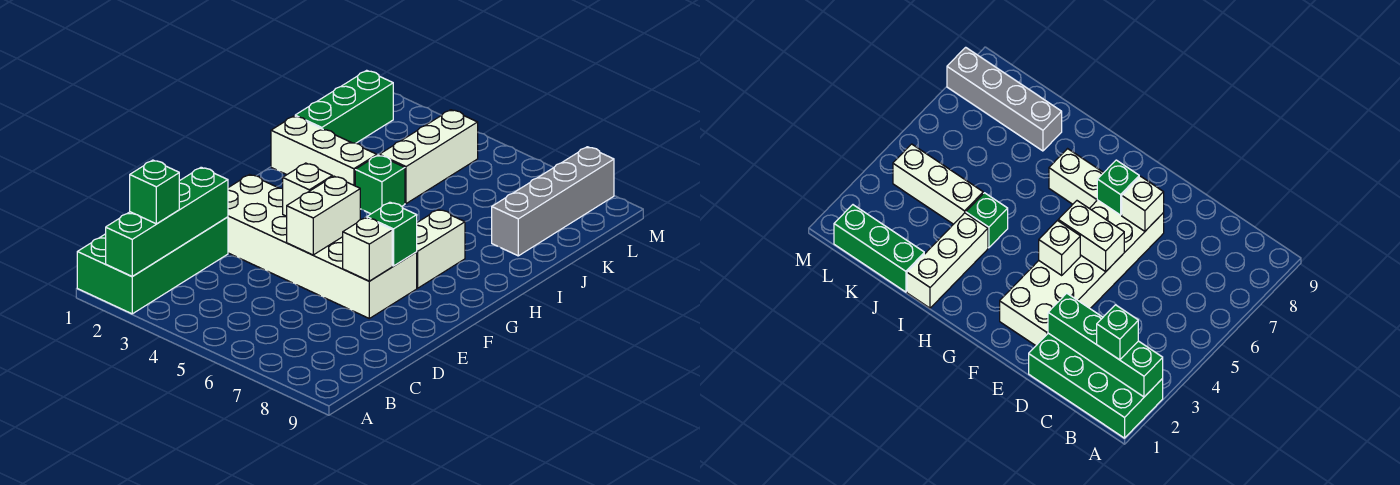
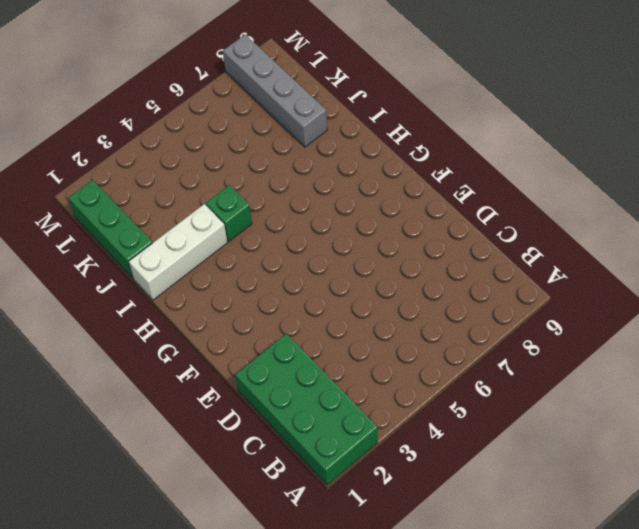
none -> white 2x6 brick [228,175,417,318]
none -> white 1x2 brick [417,209,465,288]
none -> white 1x3 brick [379,110,478,204]

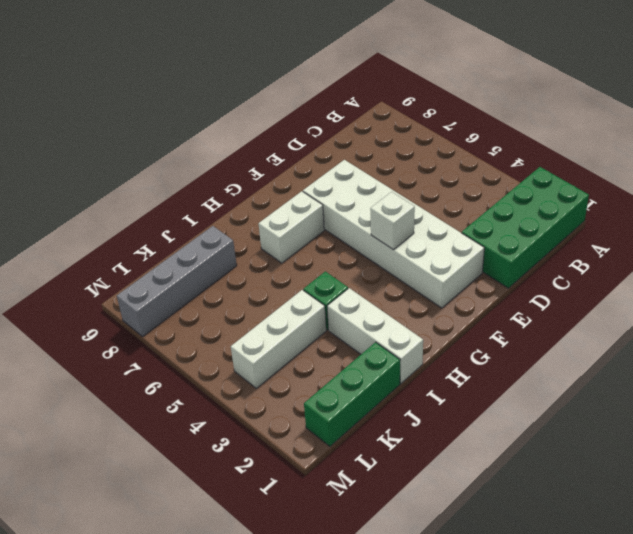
none -> green 1x4 brick [106,167,228,276]
none -> white 1x2 brick [287,176,360,255]
none -> white 1x1 brick [343,217,392,281]

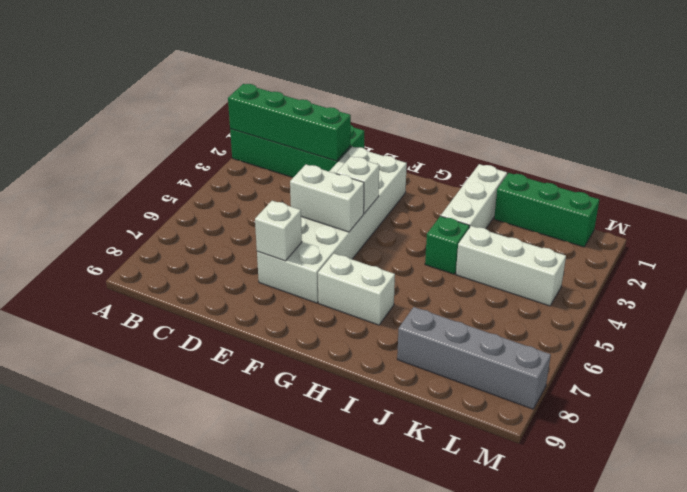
none -> green 1x1 brick [367,202,417,266]
none -> green 1x1 brick [130,160,179,224]

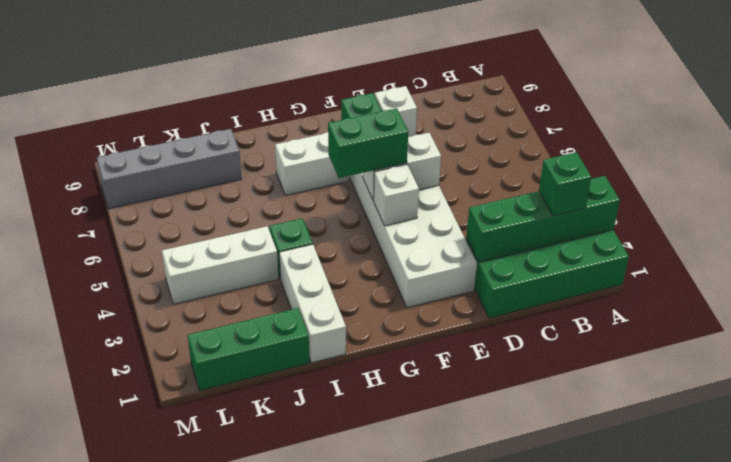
green 1x2 brick [328,108,408,178] -> none

